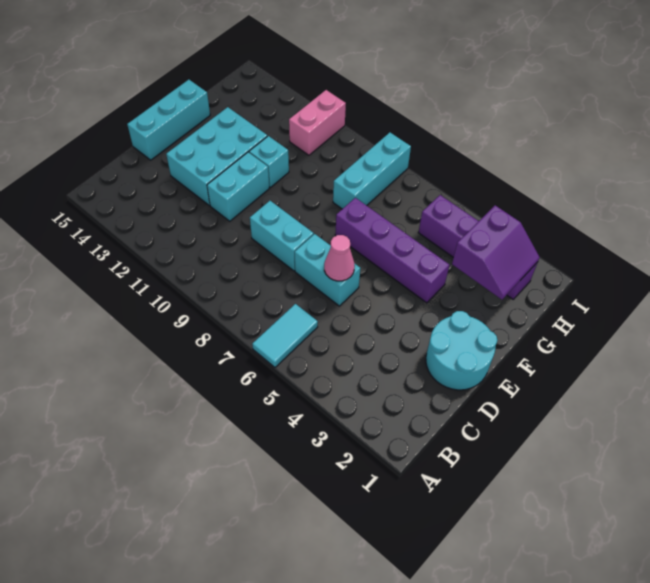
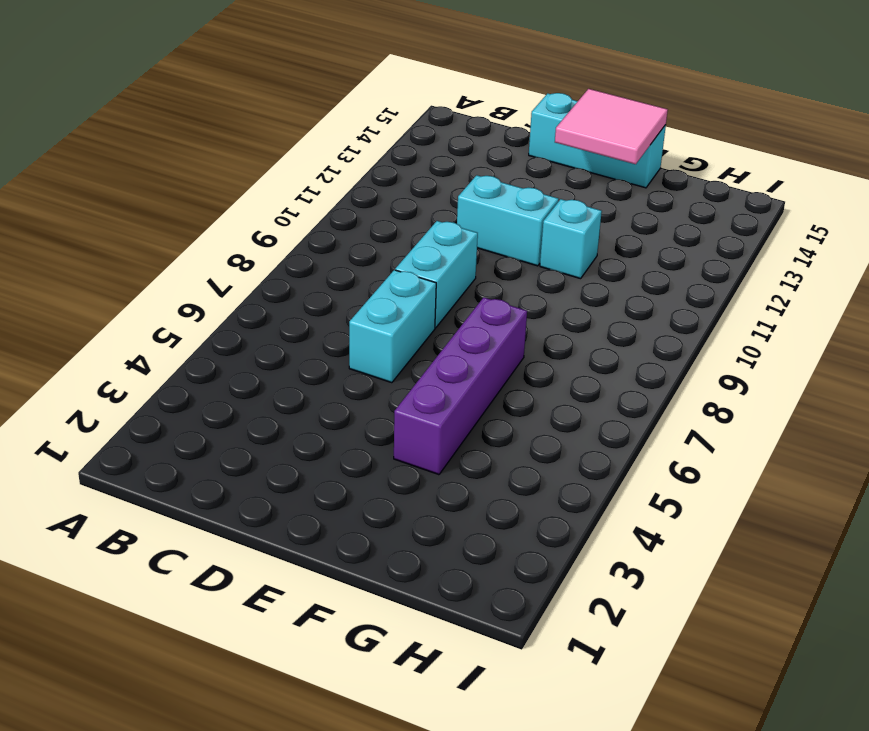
pink 2x2 tile [555,89,668,164] -> none
none -> cyan 1x2 tile [252,304,318,367]
none -> cyan 2x2 round brick [426,311,498,390]
none -> cyan 2x3 brick [166,107,267,205]

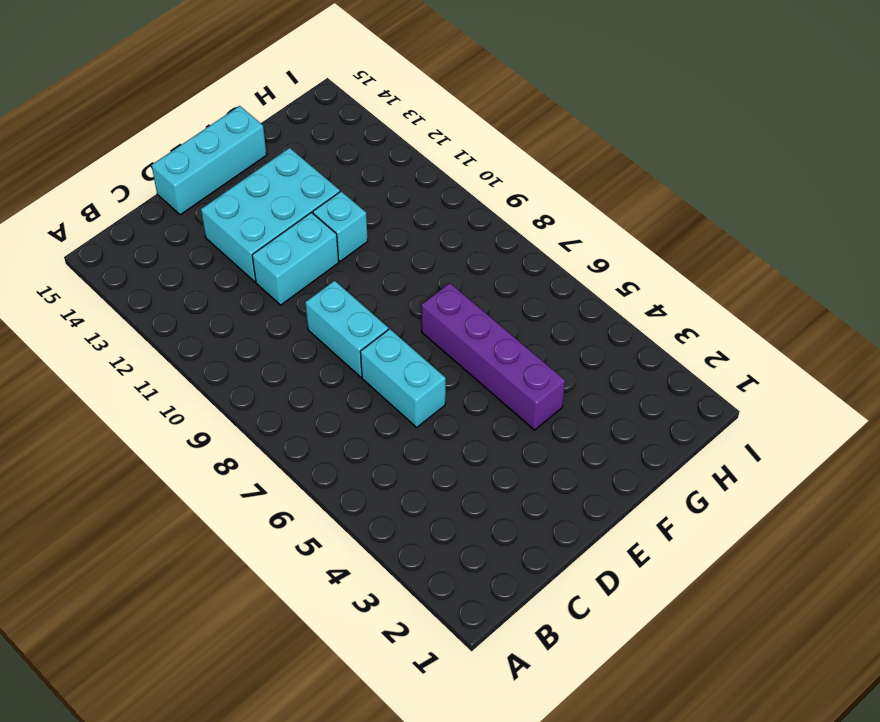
none -> cyan 1x2 tile [252,304,318,367]
none -> cyan 2x2 round brick [426,311,498,390]
none -> cyan 1x3 brick [333,133,411,209]

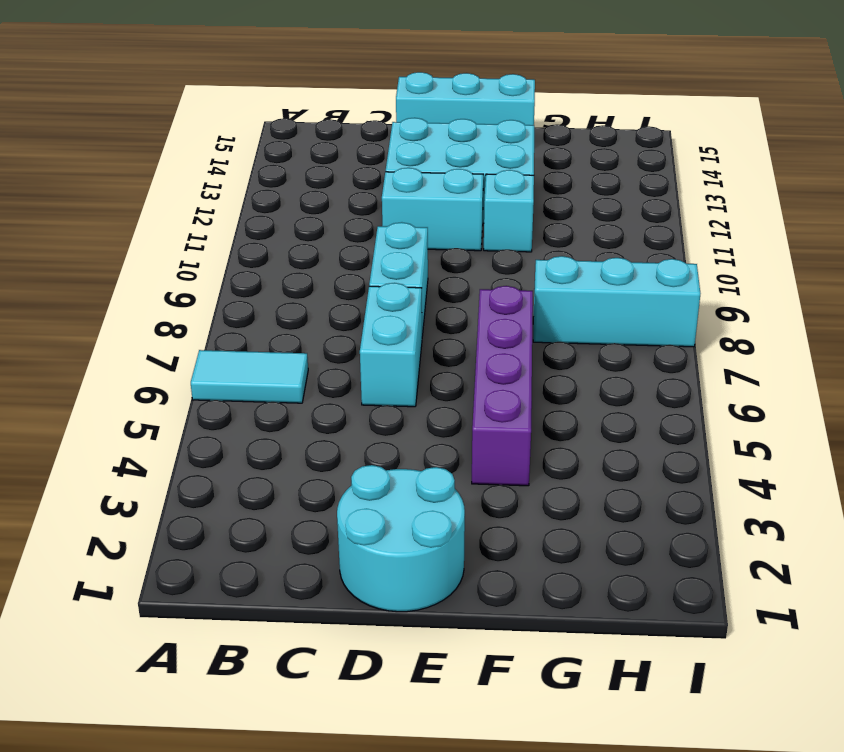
none -> purple 1x4 brick [418,195,538,299]
none -> pink 1x2 brick [289,90,346,155]
none -> pink 1x1 cone [324,235,355,281]

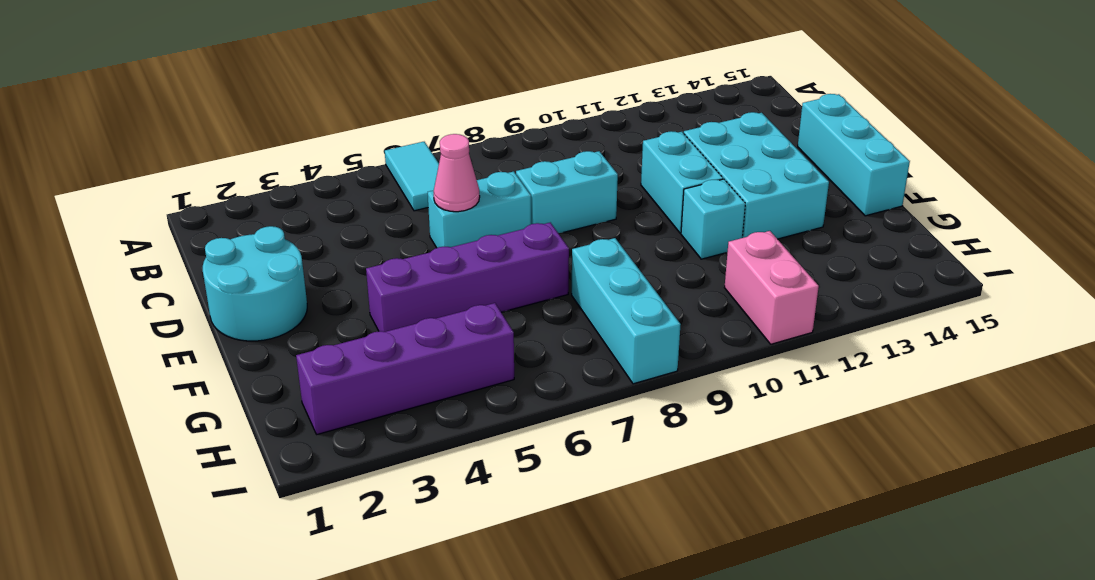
none -> purple 2x2 slope [452,205,540,300]

